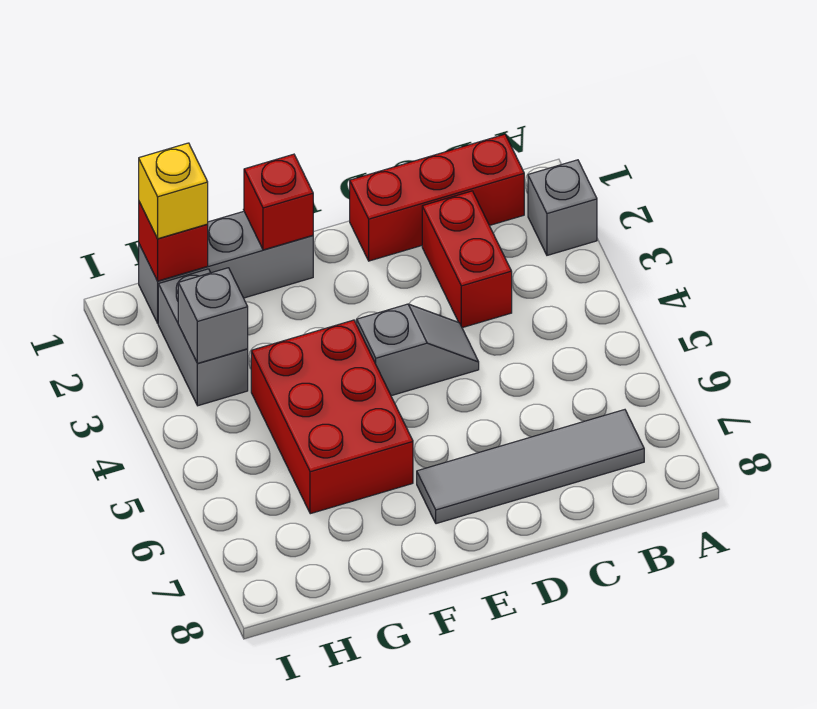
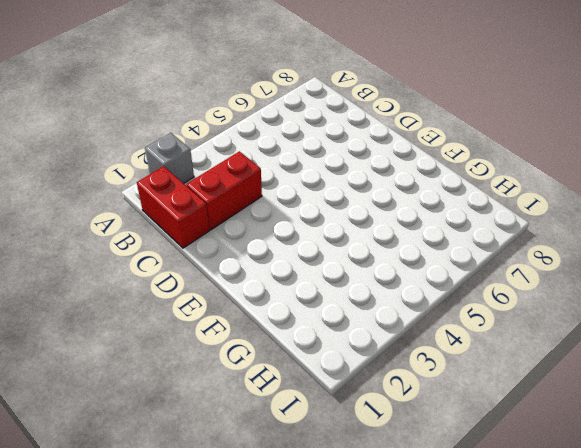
red 1x2 brick [137,166,209,248] -> red 1x3 brick [350,134,524,261]
none -> grey 1x4 tile [417,410,644,524]
none -> grey 1x2 slope [357,304,479,396]
none -> grey 1x3 brick [139,211,313,323]

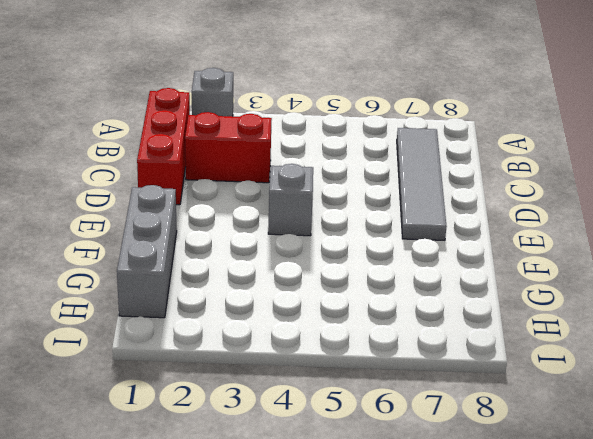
none -> red 2x3 brick [251,320,413,514]
none -> grey 1x2 brick [158,269,248,406]
none -> red 1x1 brick [244,154,313,250]

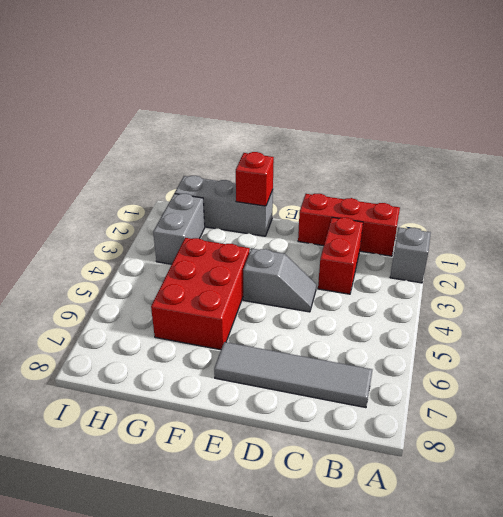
none -> red 1x1 brick [139,202,208,281]
none -> grey 1x1 brick [178,268,248,363]
none -> yellow 1x1 brick [139,143,208,239]

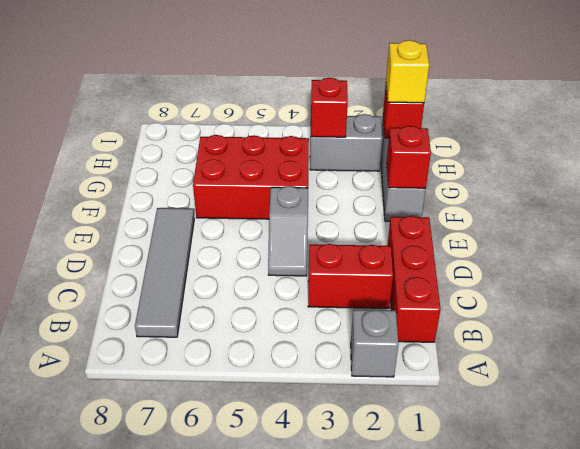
red 1x1 brick [311,78,348,137] -> grey 1x1 brick [178,268,248,363]

